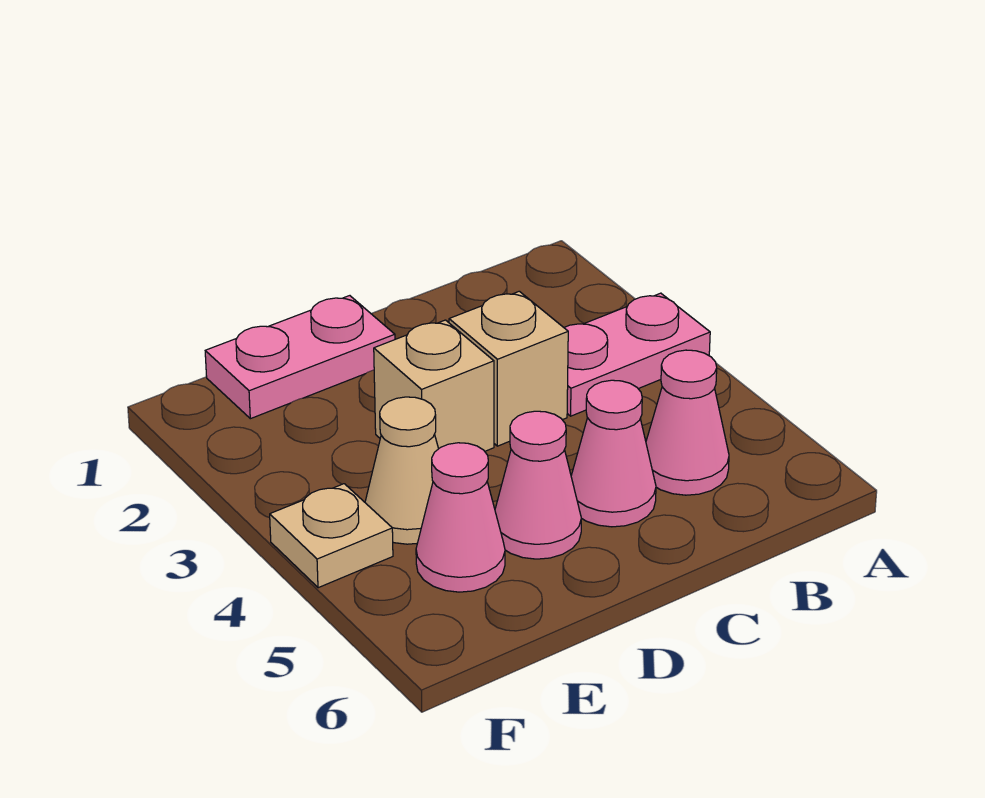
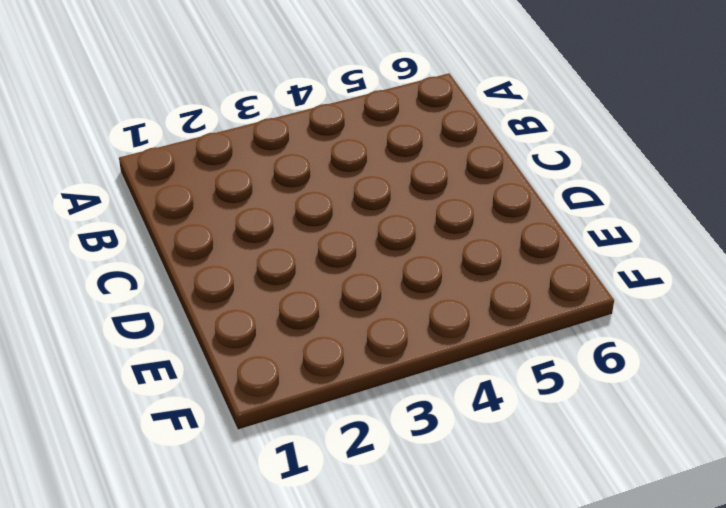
none -> pink 1x2 plate [564,293,710,416]
none -> pink 1x1 cone [646,350,729,495]

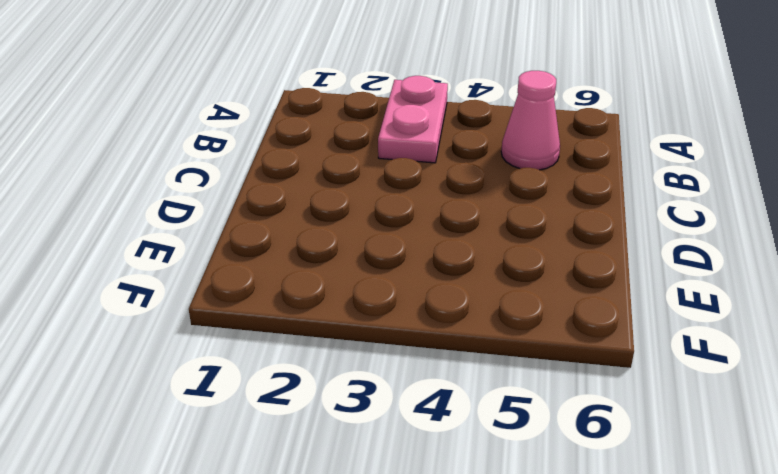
none -> tan 1x1 brick [449,291,568,446]
none -> pink 1x1 cone [571,380,656,527]

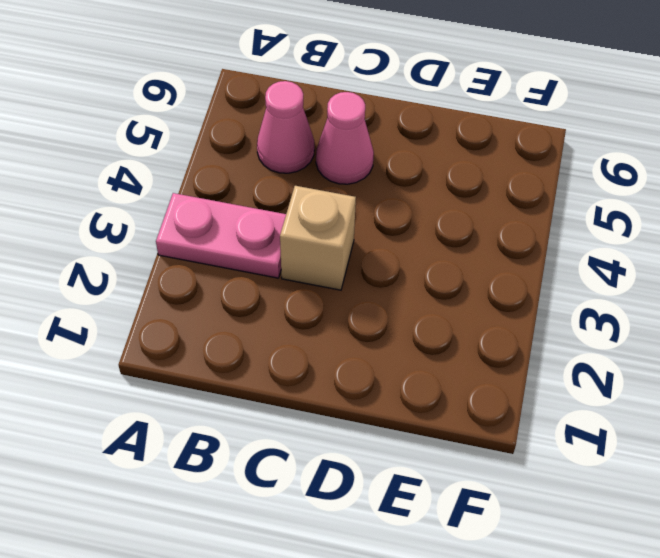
none -> pink 1x2 plate [205,296,395,419]
none -> tan 1x1 brick [374,320,494,451]

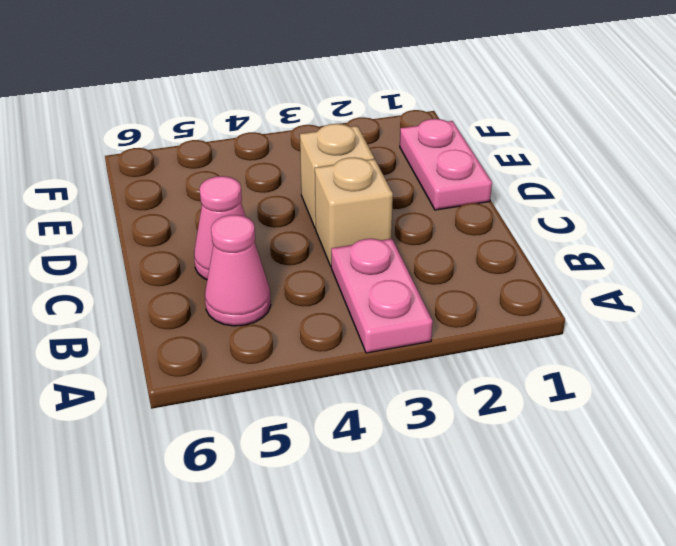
none -> pink 1x1 cone [495,411,581,559]
none -> tan 1x1 cone [365,397,438,544]

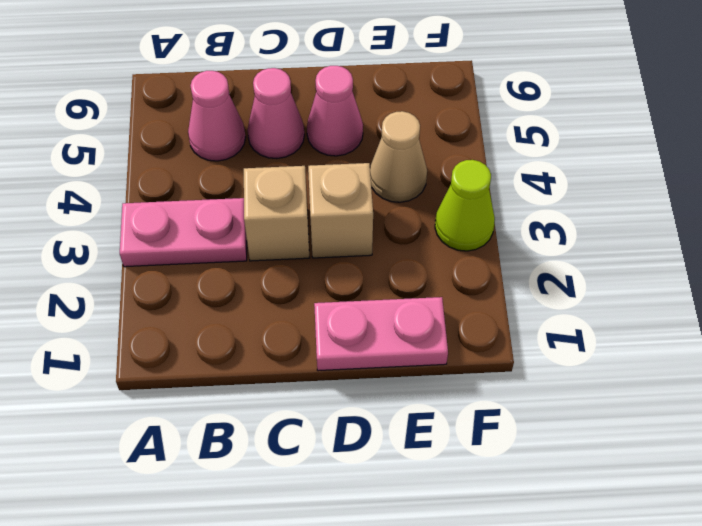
lime 1x1 cone [435,160,495,251] -> none
none -> pink 1x1 cone [416,443,505,592]
none -> tan 1x1 plate [270,484,393,588]

